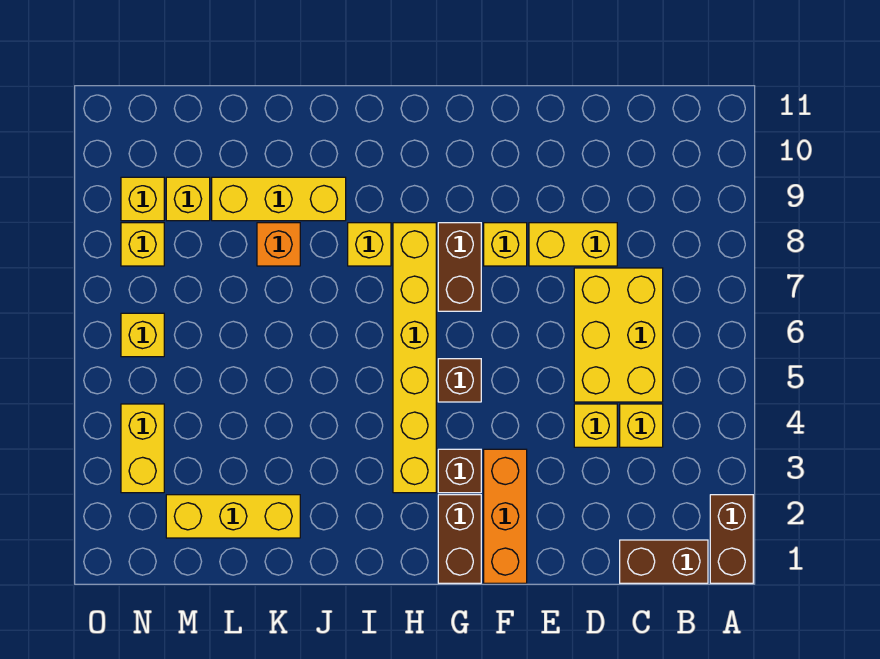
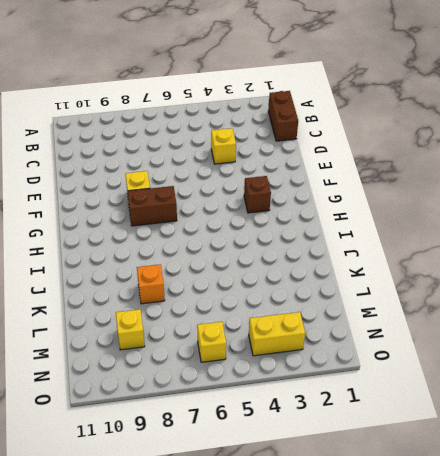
none -> brown 1x2 brick [710,495,753,583]
none -> yellow 1x1 brick [620,404,663,447]
none -> yellow 2x3 brick [574,268,663,402]

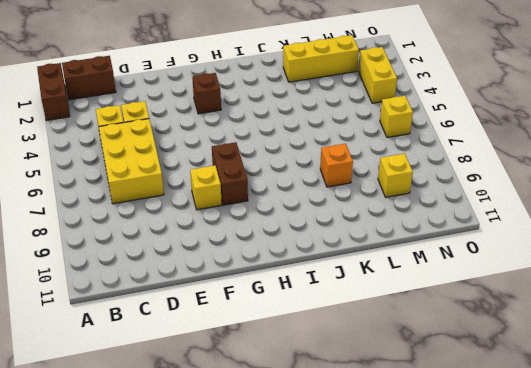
none -> yellow 1x2 brick [529,223,617,266]
none -> orange 1x3 brick [484,449,527,583]
none -> brown 1x2 brick [438,495,481,583]

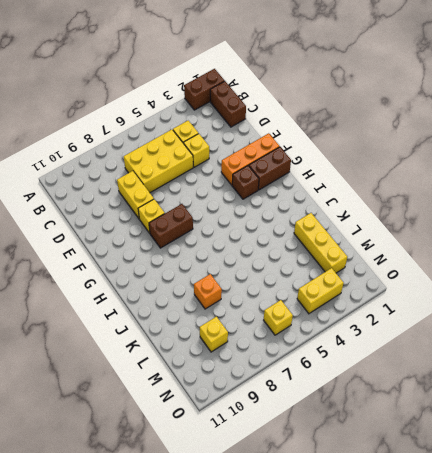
none -> brown 1x1 brick [438,359,481,402]
none -> yellow 1x6 brick [393,223,436,493]
none -> yellow 1x1 brick [348,223,391,266]

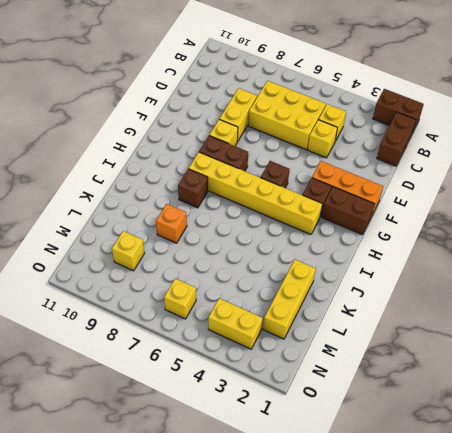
brown 1x1 brick [178,169,208,208] -> yellow 1x1 brick [348,223,391,266]
none -> yellow 1x3 brick [212,177,346,221]
none -> yellow 1x1 brick [121,223,164,266]
none -> yellow 1x1 brick [121,177,164,221]

